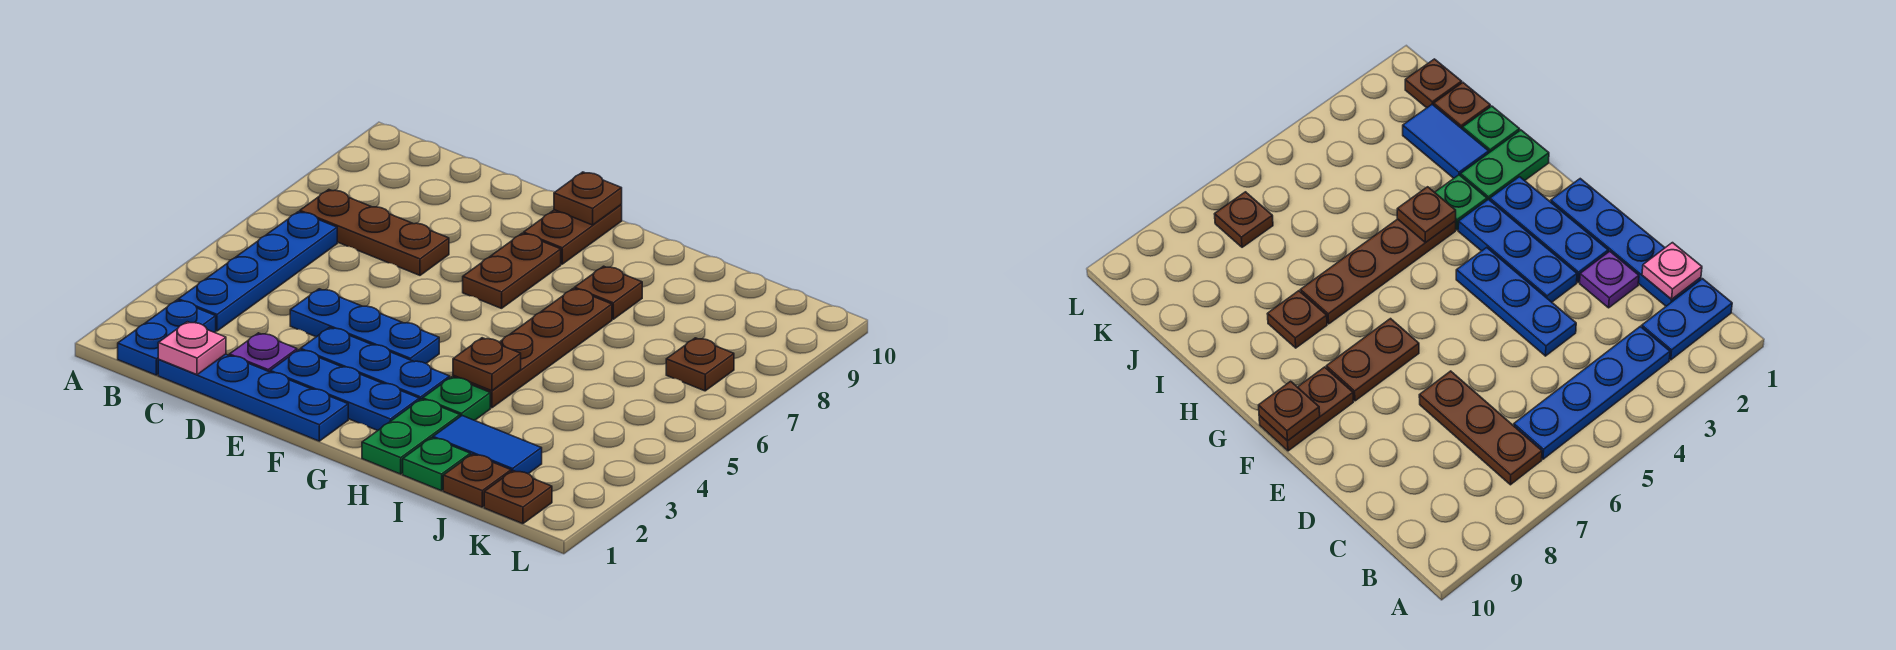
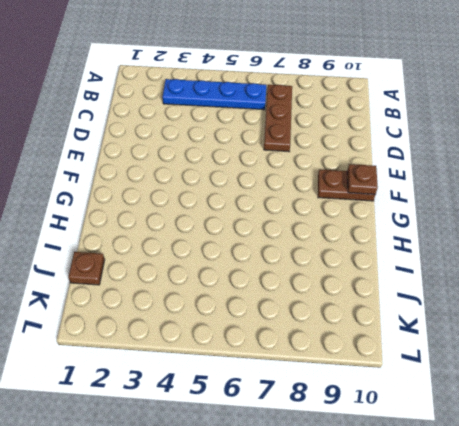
none -> blue 1x2 plate [118,300,216,375]
none -> blue 1x4 plate [158,354,348,441]
none -> purple 1x1 plate [229,333,297,372]

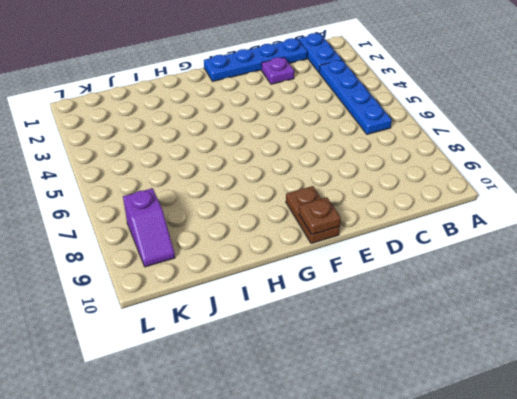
purple 1x2 slope [123,188,175,267] -> none
none -> brown 1x3 plate [300,190,449,275]
none -> blue 1x3 plate [290,289,439,363]
none -> blue 1x3 plate [270,350,419,431]

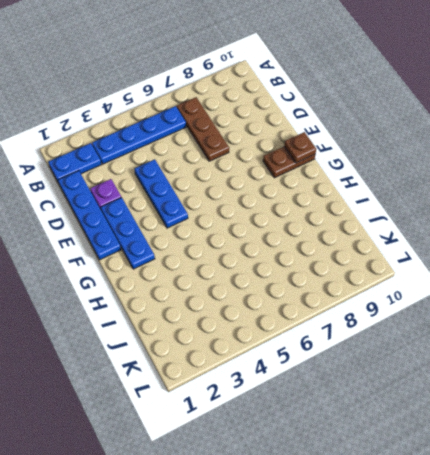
none -> blue 1x3 plate [301,327,450,400]
none -> brown 1x2 plate [463,233,561,308]
none -> green 1x2 plate [362,399,460,474]

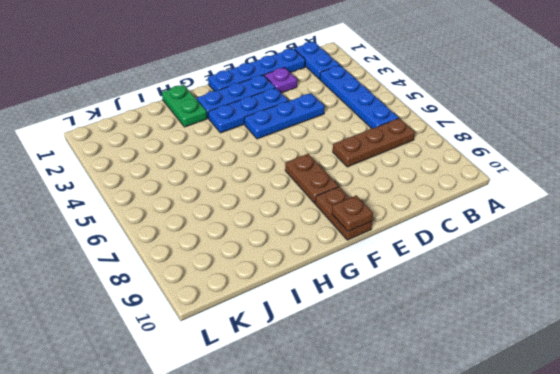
none -> green 1x1 plate [423,377,490,420]
none -> brown 1x4 plate [453,288,612,408]
none -> brown 1x1 plate [575,266,642,319]

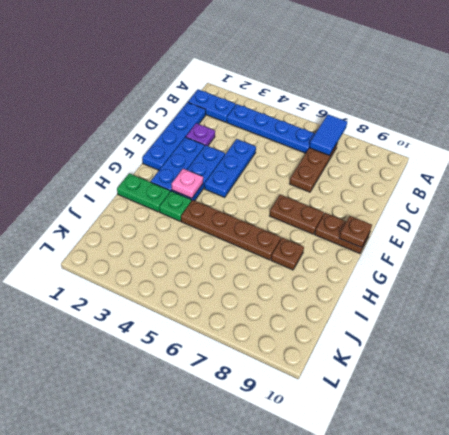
blue 1x2 tile [309,114,347,156] -> blue 1x2 tile moved to [433,416,542,474]
pink 1x1 plate [171,169,203,198] -> pink 1x1 plate moved to [158,322,226,375]
none -> green 1x1 plate [403,438,470,491]
none -> brown 1x1 plate [443,454,511,507]
none -> brown 1x1 plate [484,471,552,524]

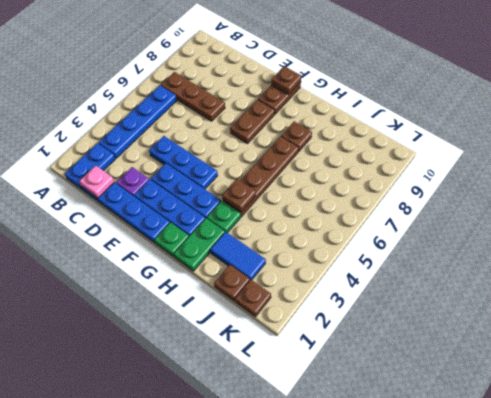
green 1x1 plate [154,222,189,257] -> green 1x1 plate moved to [403,438,470,491]
none -> brown 1x1 plate [666,338,734,391]

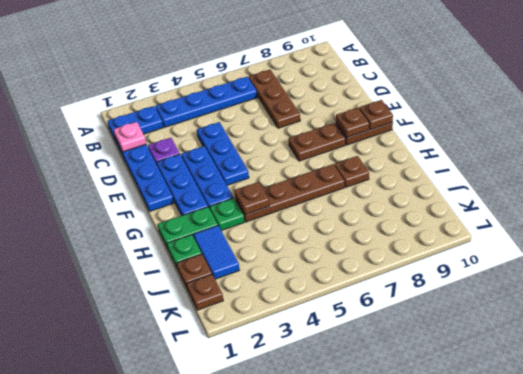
brown 1x1 plate [336,108,369,137] -> brown 1x1 plate moved to [666,338,734,391]

